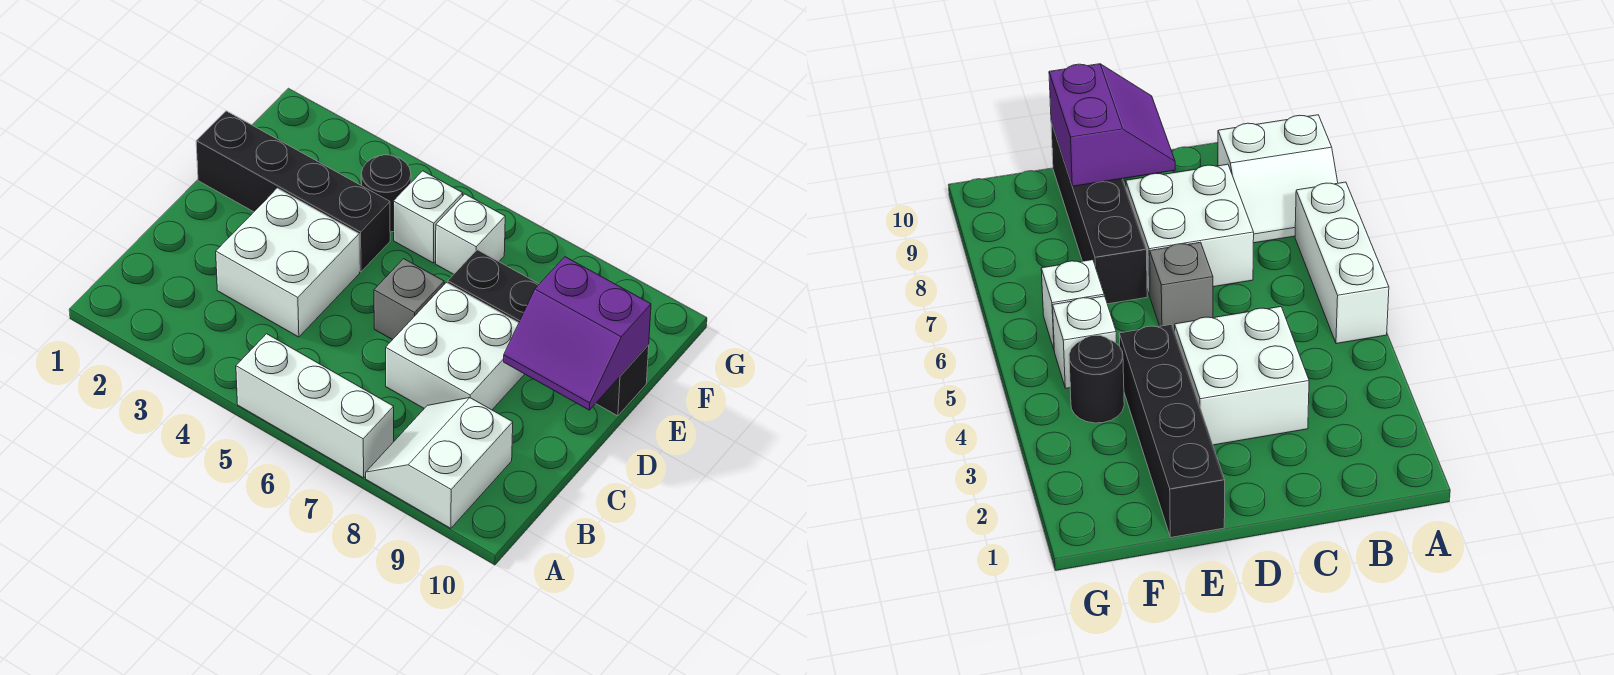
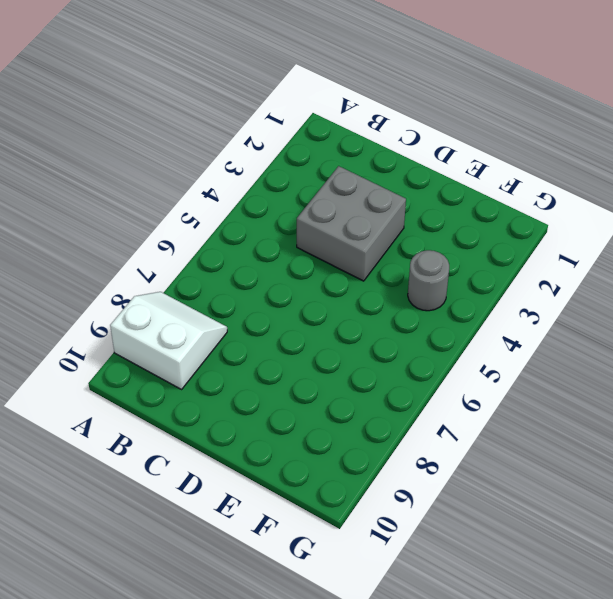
grey 2x2 brick [297,166,406,281] -> white 2x2 brick [216,188,360,337]
grey 1x1 round brick [408,250,449,311] -> black 1x1 round brick [361,155,411,232]
none -> white 1x3 brick [236,334,394,478]
none -> white 2x2 brick [386,283,524,410]

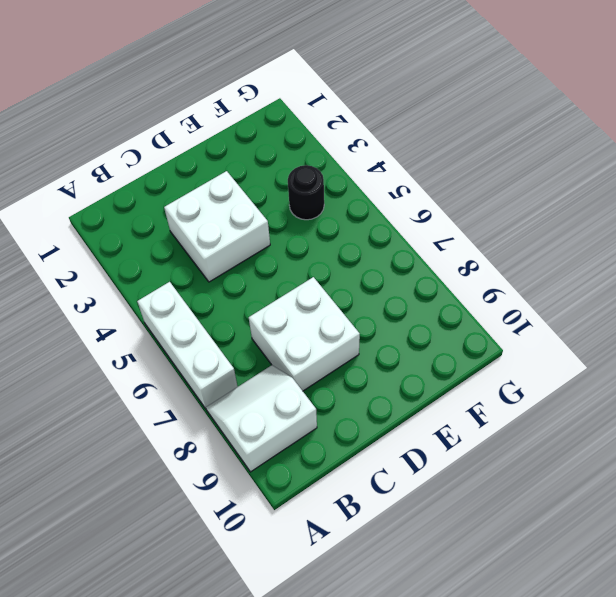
none -> grey 1x1 brick [374,259,444,340]
none -> black 1x4 brick [196,111,390,272]

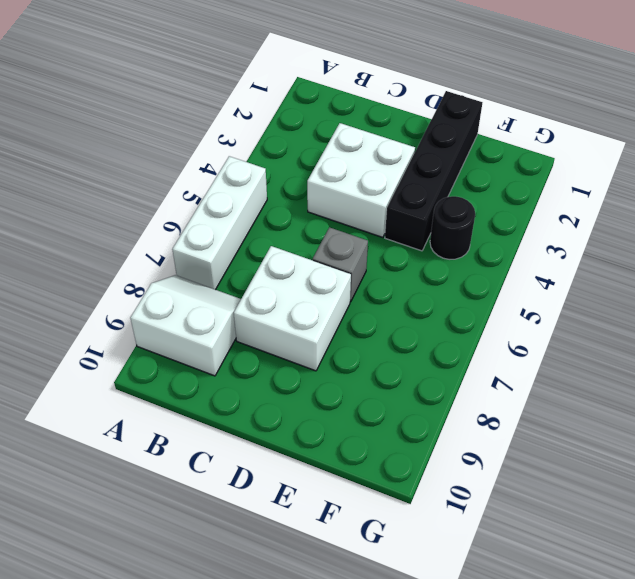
none -> black 1x4 brick [448,250,649,416]
none -> white 1x1 brick [394,171,463,263]

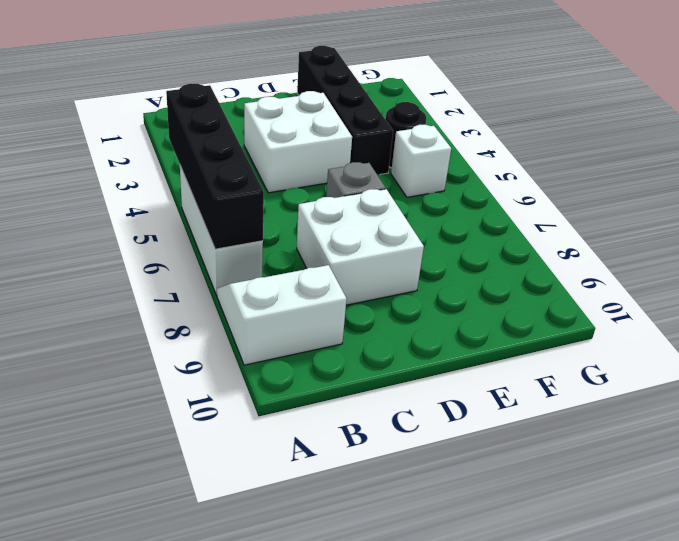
black 1x4 brick [166,84,264,249] -> black 1x4 brick moved to [448,250,649,416]
none -> white 1x1 brick [436,194,505,274]
none -> purple 2x2 slope [504,257,651,410]

